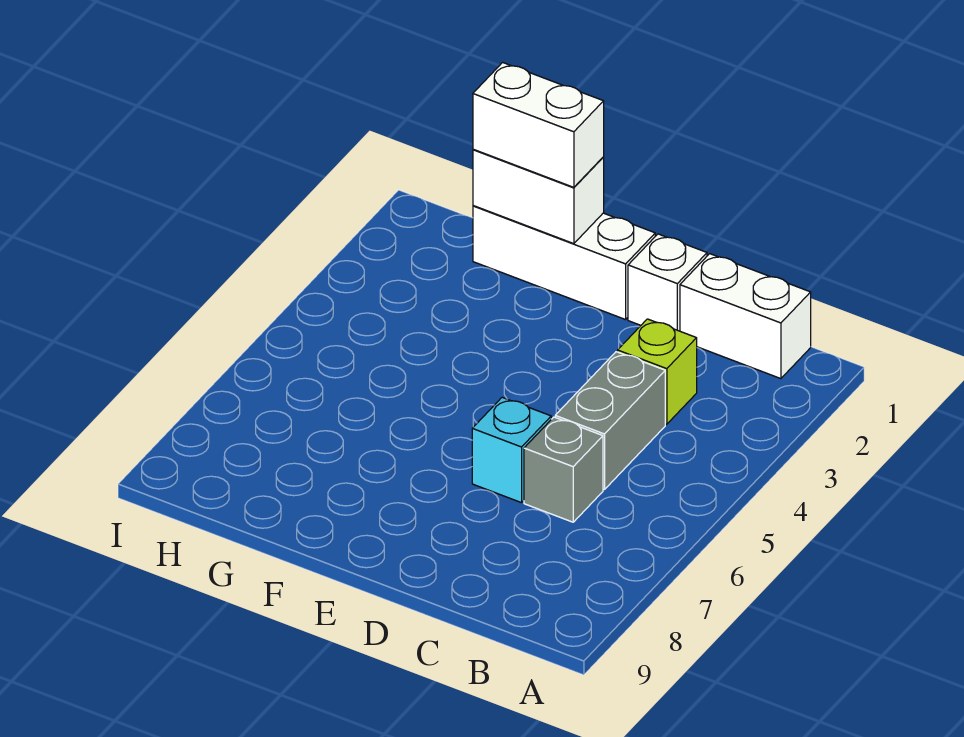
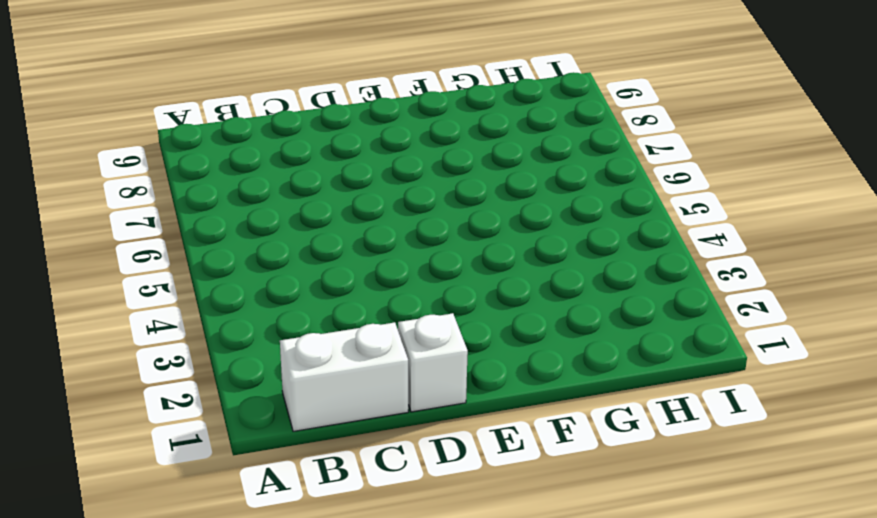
none -> lime 1x1 brick [618,319,697,424]
none -> grey 1x2 brick [555,352,665,490]

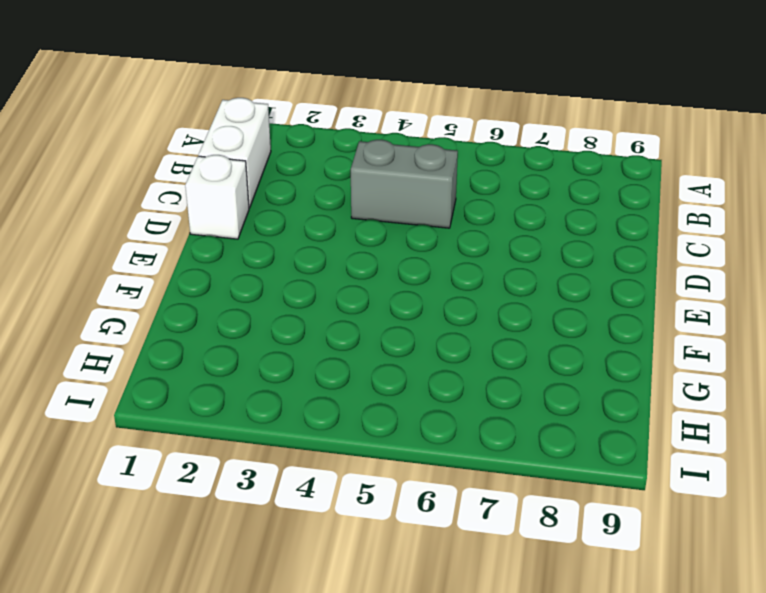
none -> lime 1x1 brick [618,319,697,424]
none -> grey 1x1 brick [524,417,603,522]

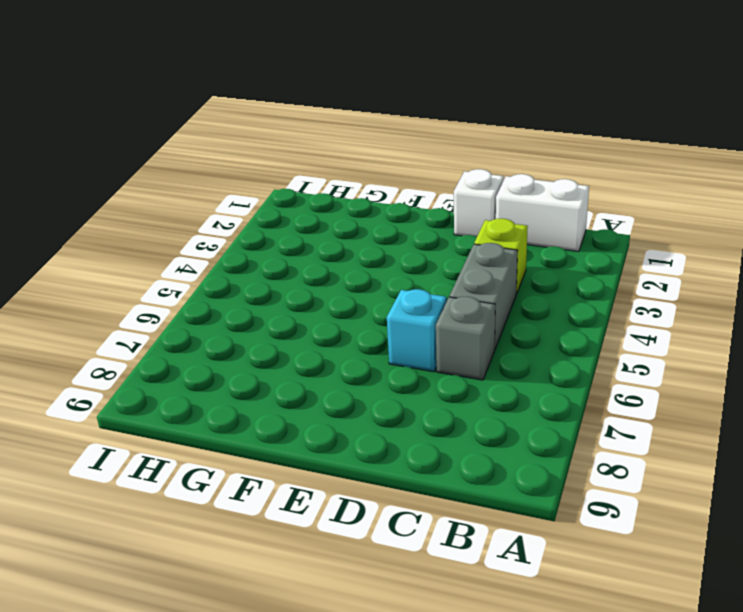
none -> white 1x3 brick [473,206,655,320]
none -> white 1x2 brick [473,149,604,244]

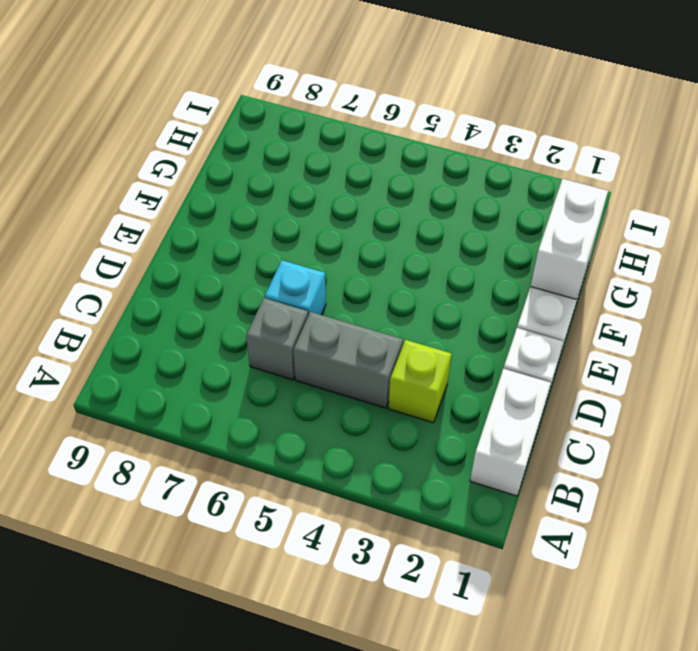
none -> white 1x2 brick [473,62,604,187]

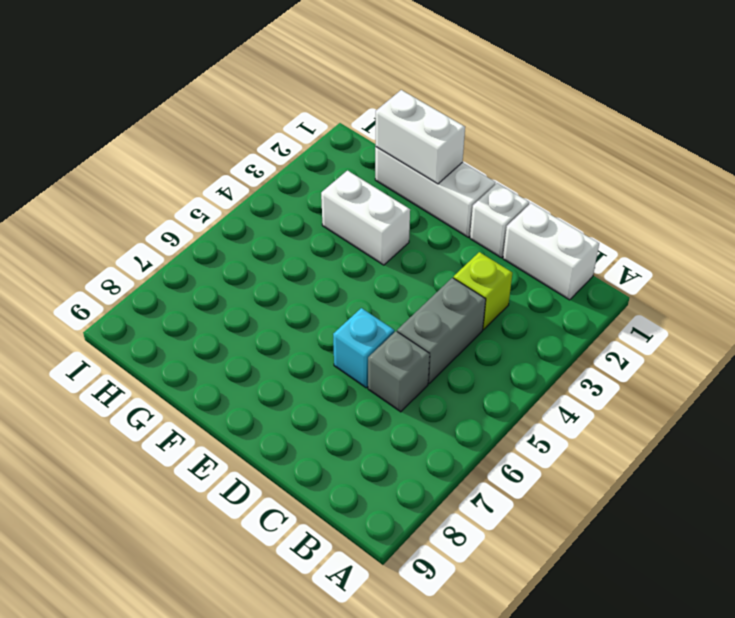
white 1x2 brick [321,171,410,265] -> white 1x2 brick moved to [473,62,604,187]

